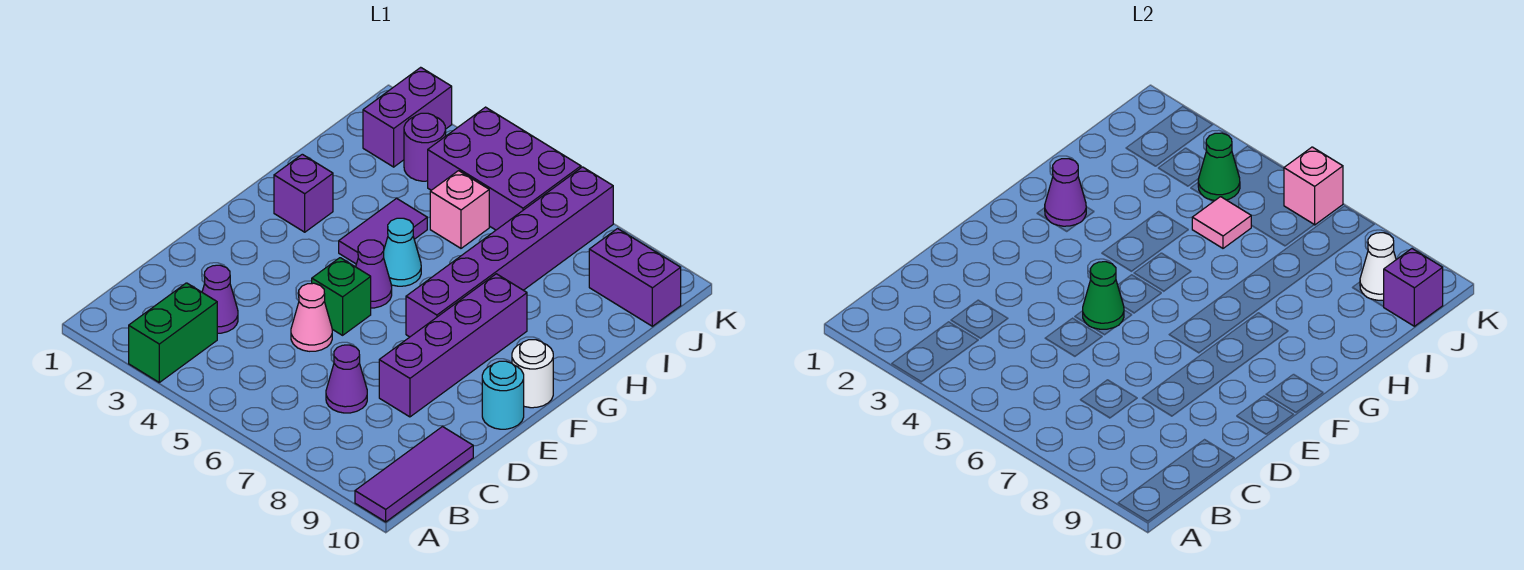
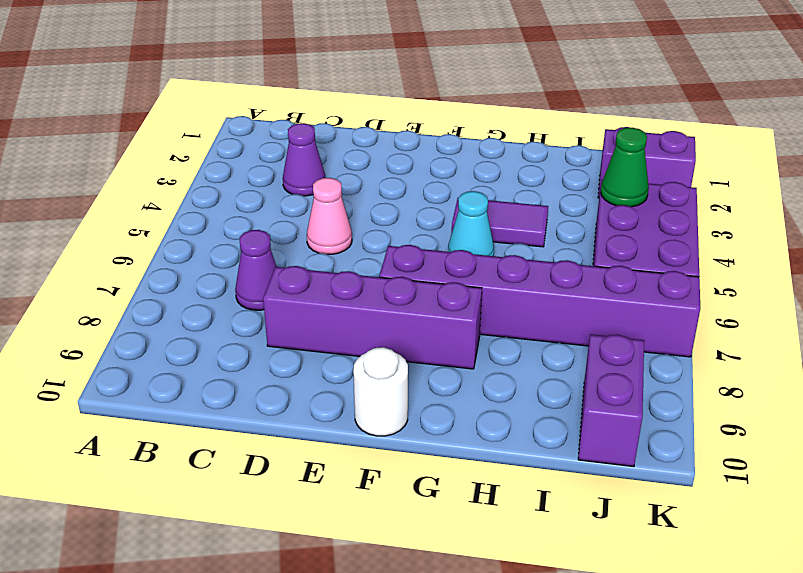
none -> green 1x2 brick [129,283,217,382]
none -> purple 1x3 tile [355,427,473,522]
none -> green 1x1 brick [312,258,371,335]

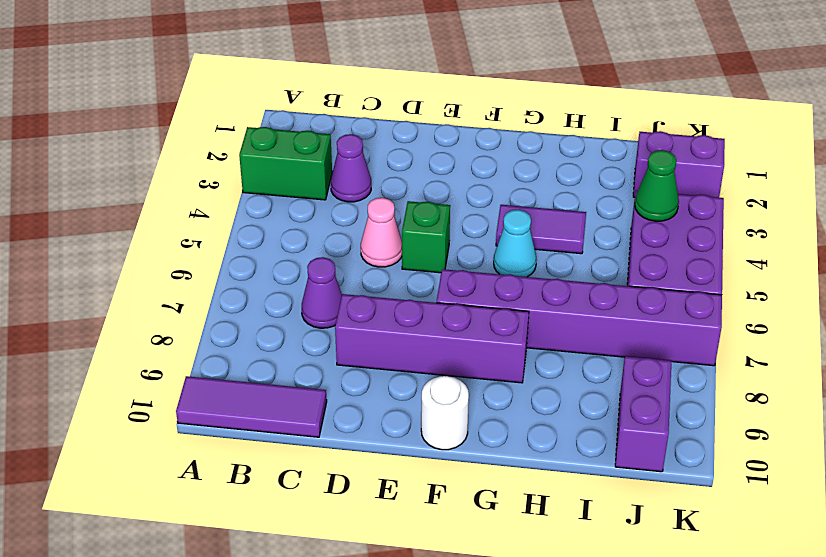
none -> cyan 1x1 round brick [482,361,524,429]
none -> purple 1x1 cone [356,240,392,308]
none -> purple 1x1 brick [274,154,333,232]

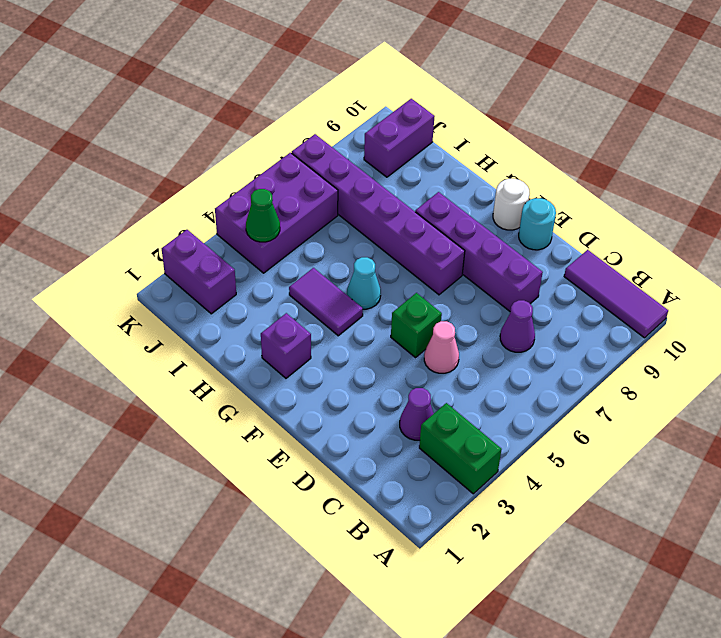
none -> purple 1x1 cone [356,240,392,308]
none -> pink 1x1 brick [430,171,489,248]
none -> purple 1x1 round brick [404,113,446,181]

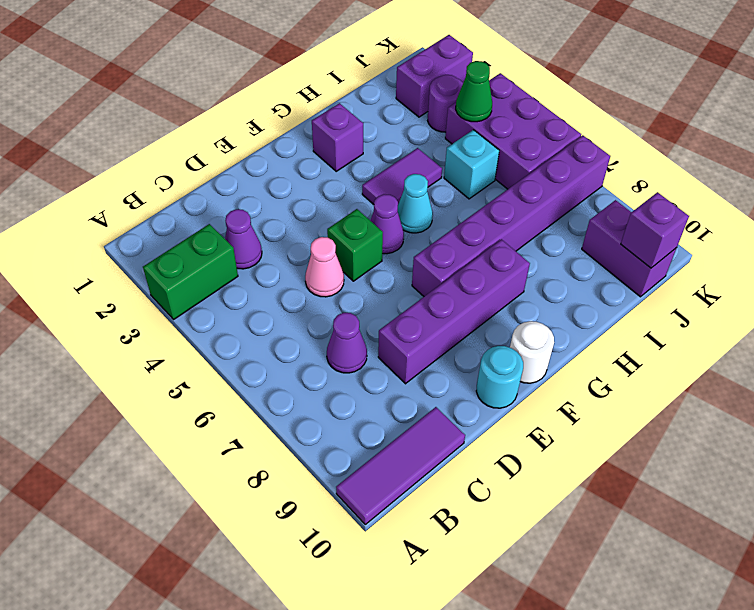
cyan 1x1 brick [444,130,499,199] -> pink 1x1 brick [430,171,489,248]
none -> green 1x1 cone [1083,262,1124,329]
none -> purple 1x1 cone [1045,159,1086,226]
none -> pink 1x1 tile [1192,197,1252,248]

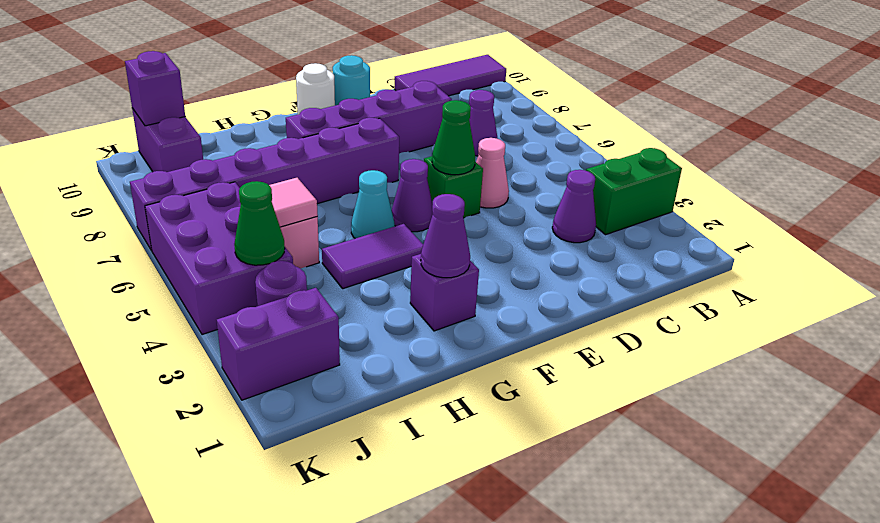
none -> white 1x1 cone [1360,233,1396,300]
none -> pink 1x1 brick [1284,147,1343,225]

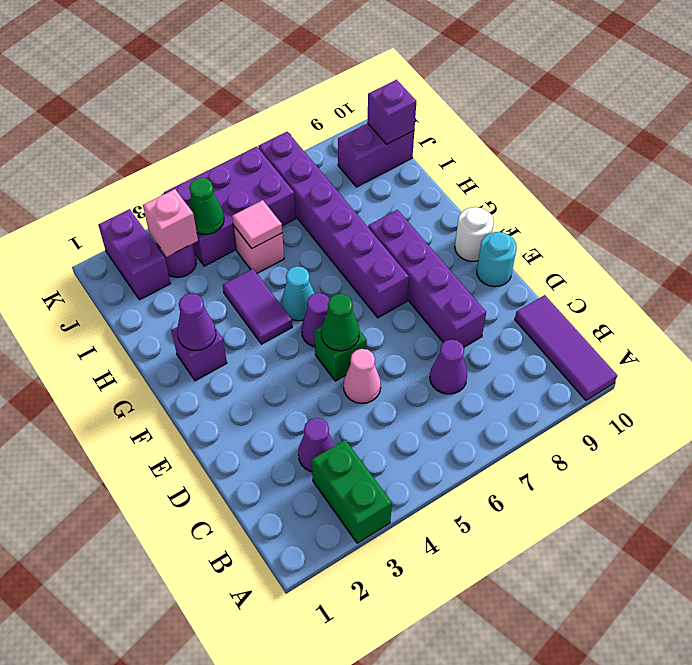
pink 1x1 brick [143,189,198,257] -> pink 1x1 brick moved to [1284,147,1343,225]
none -> white 1x1 cone [1360,233,1396,300]

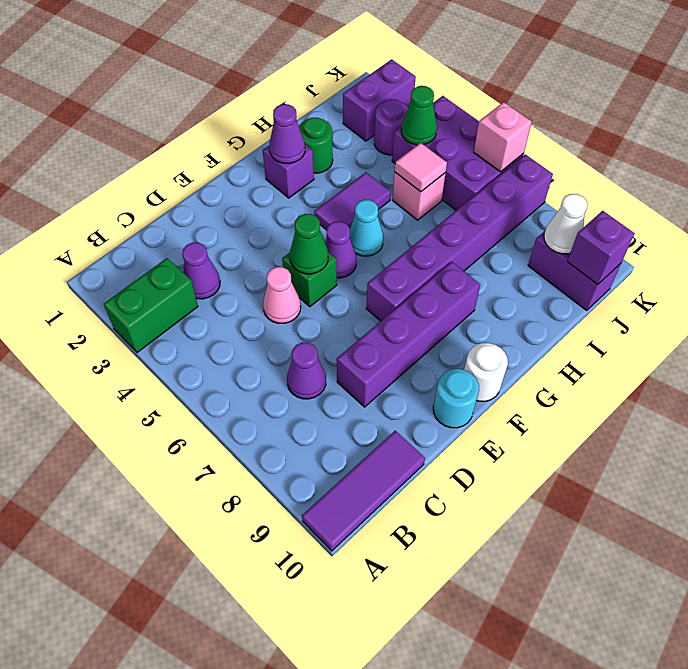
green 1x1 round brick [299,118,333,173] -> none

